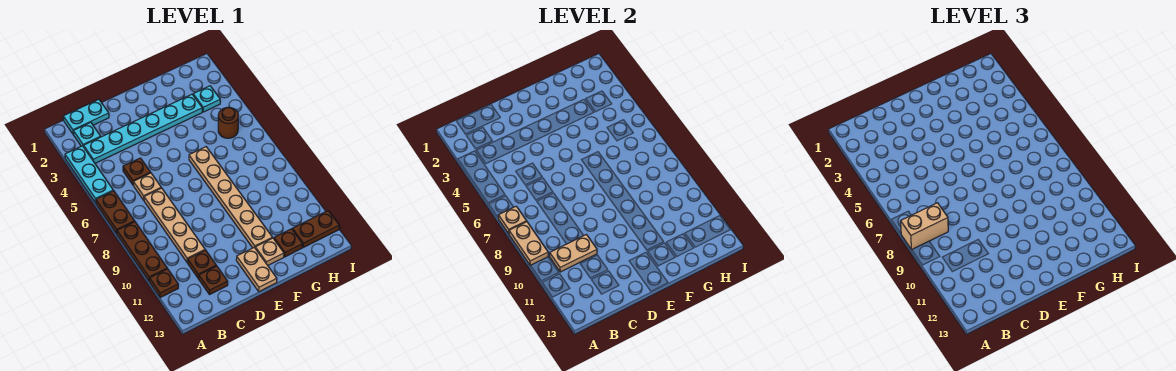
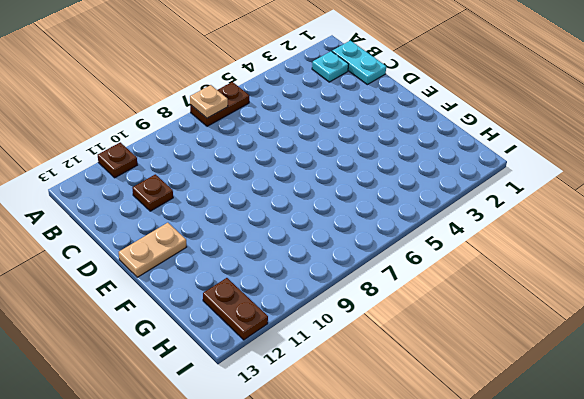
none -> cyan 1x3 plate [65,146,113,203]
none -> brown 1x3 plate [117,222,167,281]
none -> cyan 1x6 plate [84,94,202,163]

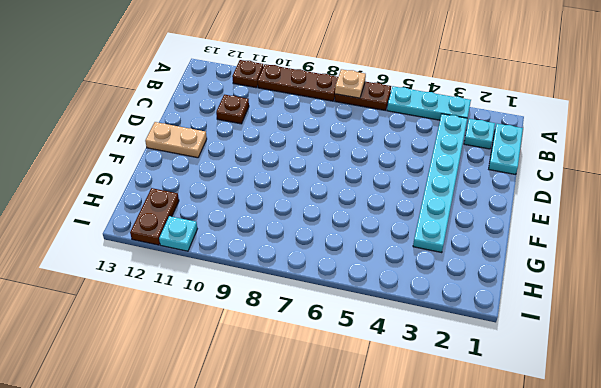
cyan 1x1 plate [159,216,197,251] -> cyan 1x1 plate moved to [193,86,220,112]
none -> brown 1x1 plate [123,158,151,185]
none -> tan 1x1 plate [133,173,161,200]
none -> tan 1x4 plate [144,188,205,263]

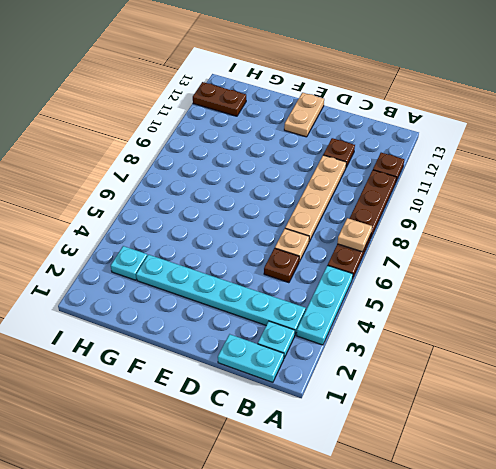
none -> brown 1x1 plate [198,266,228,294]
none -> tan 1x6 plate [189,147,272,248]
none -> tan 1x1 plate [255,238,284,265]

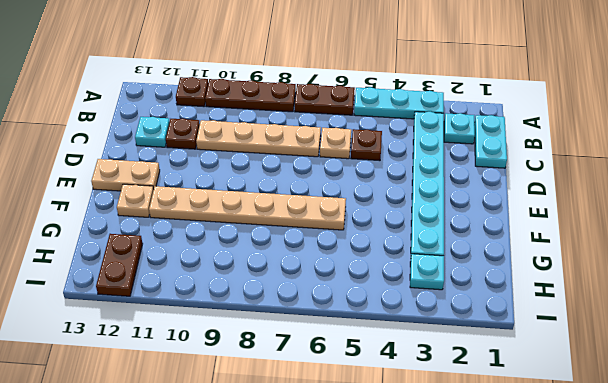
cyan 1x1 plate [135,117,170,147] -> brown 1x1 plate [198,266,228,294]
none -> brown 1x1 plate [274,229,303,257]
none -> brown 1x1 round brick [218,107,238,138]
none -> tan 1x1 plate [498,206,527,234]

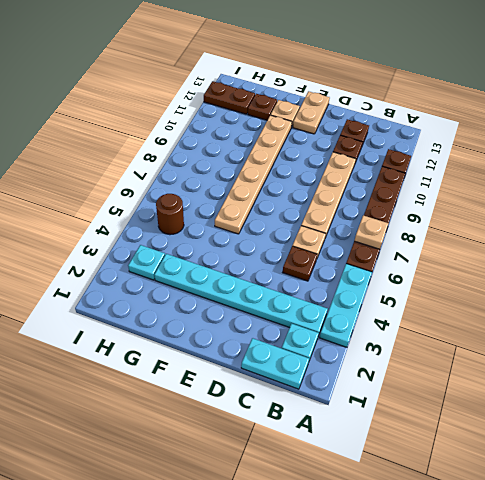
none -> tan 1x2 plate [509,222,548,266]
none -> tan 1x2 plate [550,235,597,272]
none -> tan 1x2 brick [901,203,948,250]

